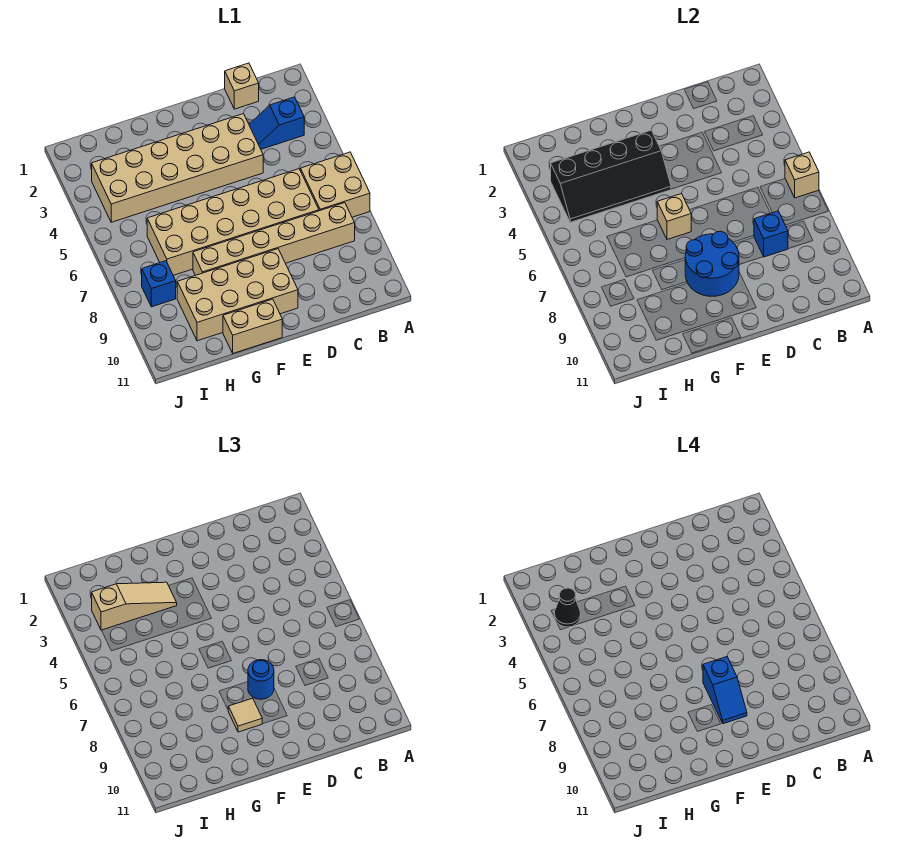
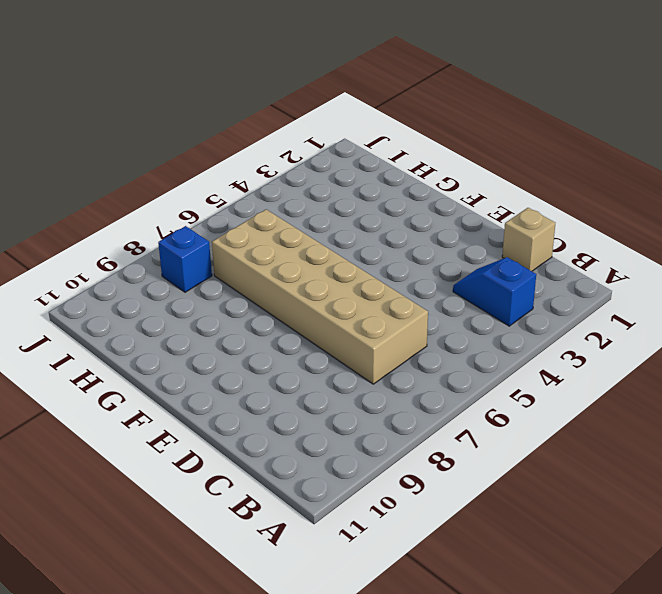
none -> tan 2x2 brick [301,152,370,217]
none -> tan 1x6 brick [193,203,355,275]
none -> tan 2x6 brick [92,114,263,222]

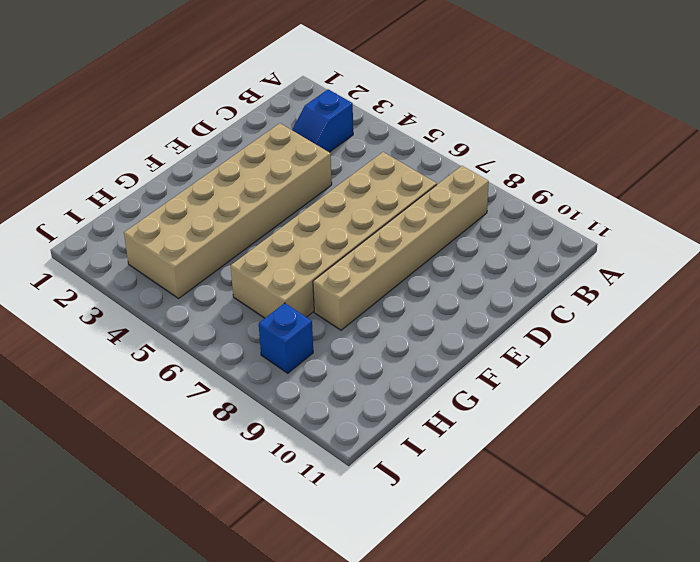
none -> tan 2x2 brick [301,152,370,217]
none -> tan 1x1 brick [225,63,259,109]
none -> tan 2x4 brick [177,249,298,341]

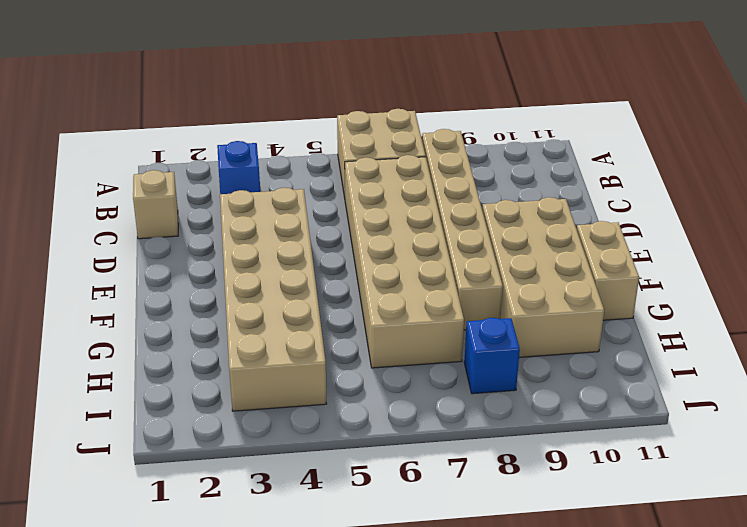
none -> tan 1x1 brick [785,152,819,198]
none -> blue 1x1 brick [754,211,788,257]
none -> blue 2x2 round brick [685,231,739,296]

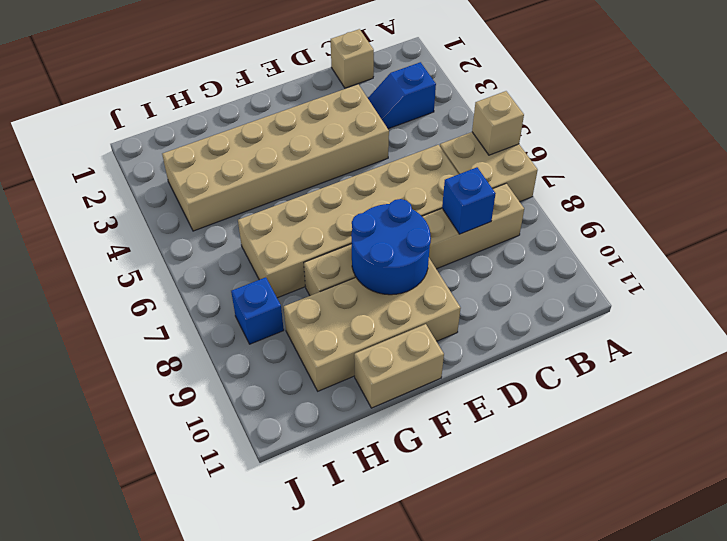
none -> black 2x4 slope [551,130,671,222]
none -> tan 1x1 brick [657,194,691,240]
none -> blue 1x1 round brick [248,660,274,699]

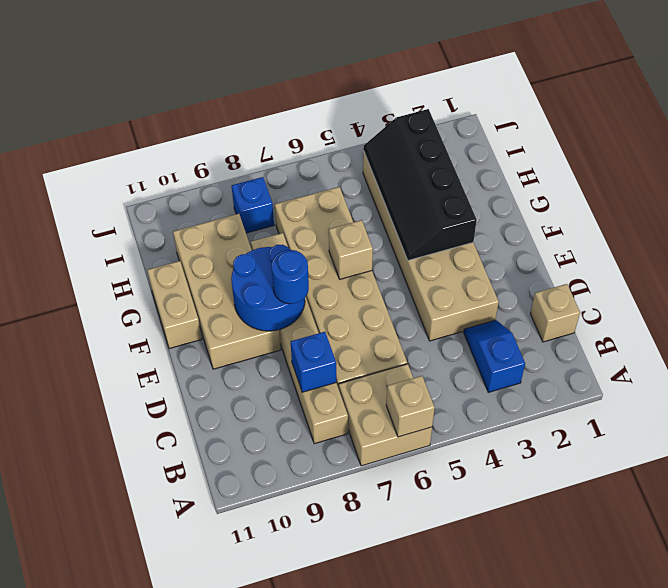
none -> tan 1x1 tile [228,698,262,732]
none -> tan 1x3 slope [92,582,177,630]
none -> blue 1x2 slope [703,657,747,724]

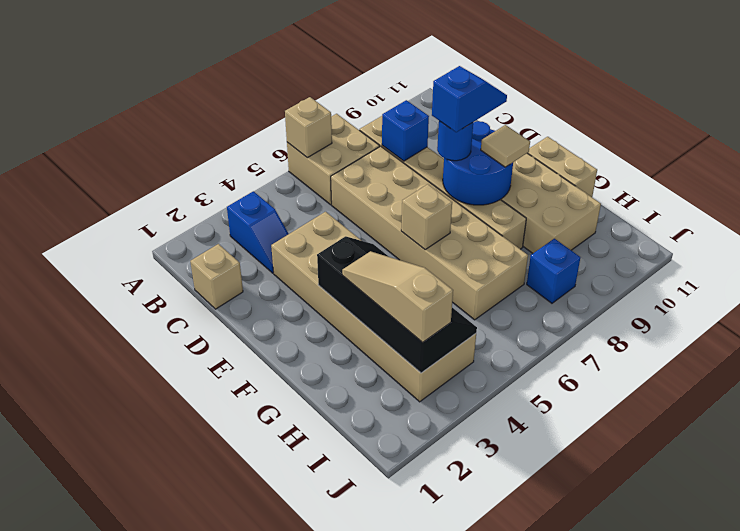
none -> black 1x1 cone [554,588,581,627]

